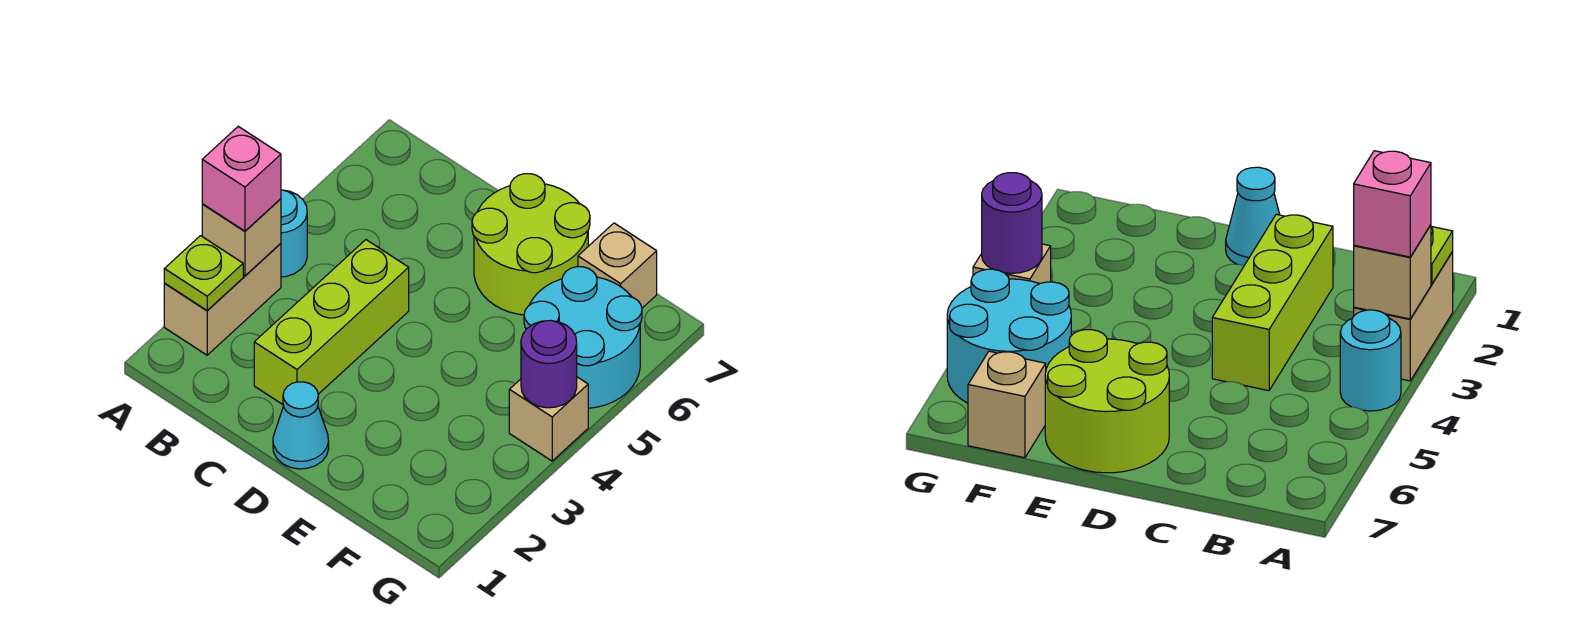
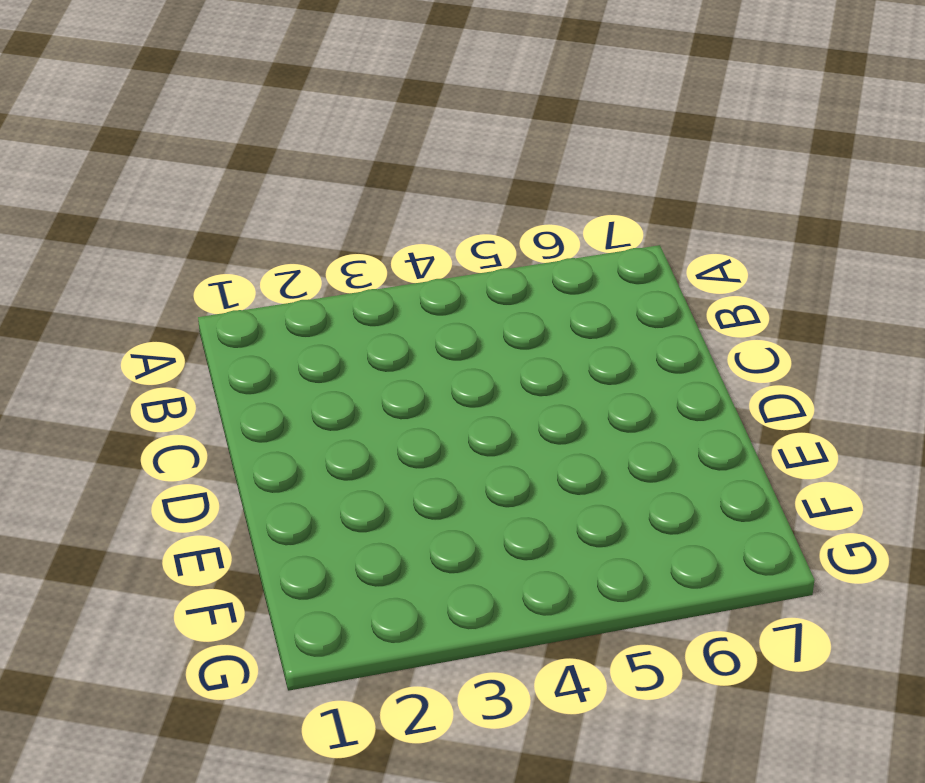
none -> tan 1x2 brick [164,243,281,355]
none -> cyan 1x1 round brick [281,190,307,277]
none -> lime 1x3 brick [254,240,409,404]

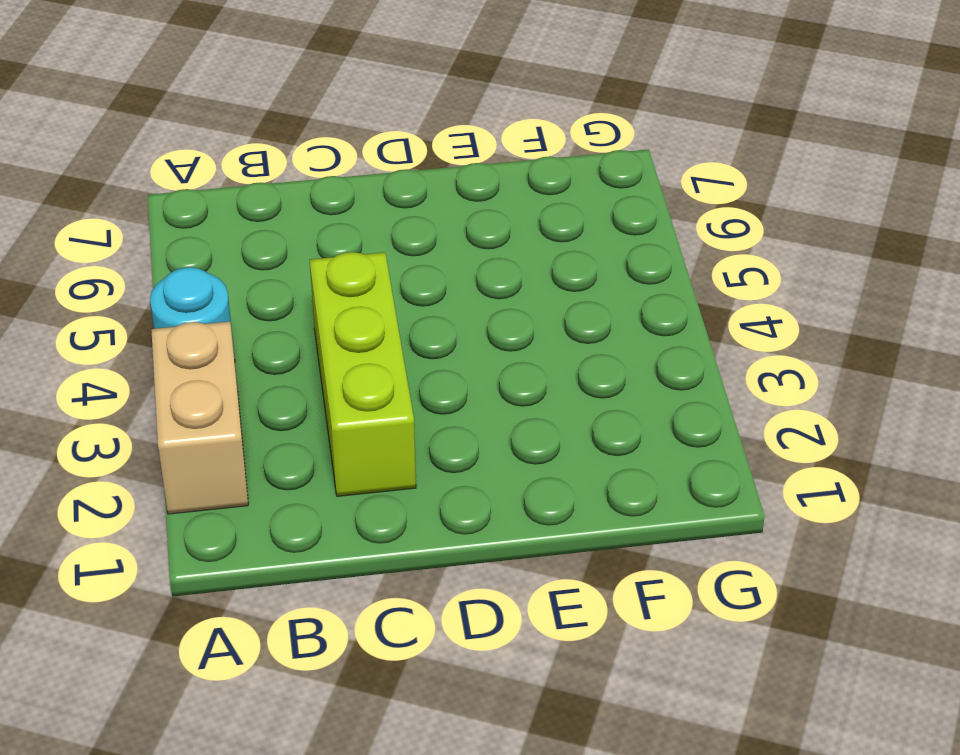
none -> cyan 1x1 cone [273,382,329,469]
none -> lime 2x2 round brick [472,174,590,315]
none -> cyan 2x2 round brick [524,267,642,408]

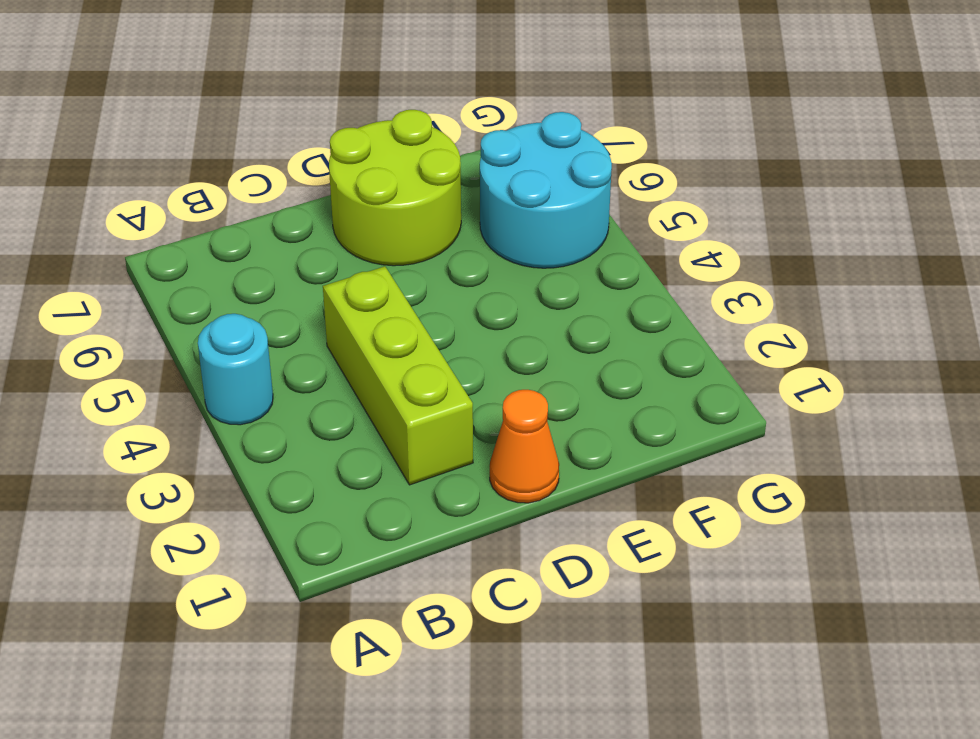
orange 1x1 cone [490,390,559,503] -> cyan 1x1 cone [273,382,329,469]
none -> tan 1x2 brick [164,243,281,355]
none -> tan 1x1 brick [578,223,657,308]
none -> tan 1x1 brick [509,377,588,461]

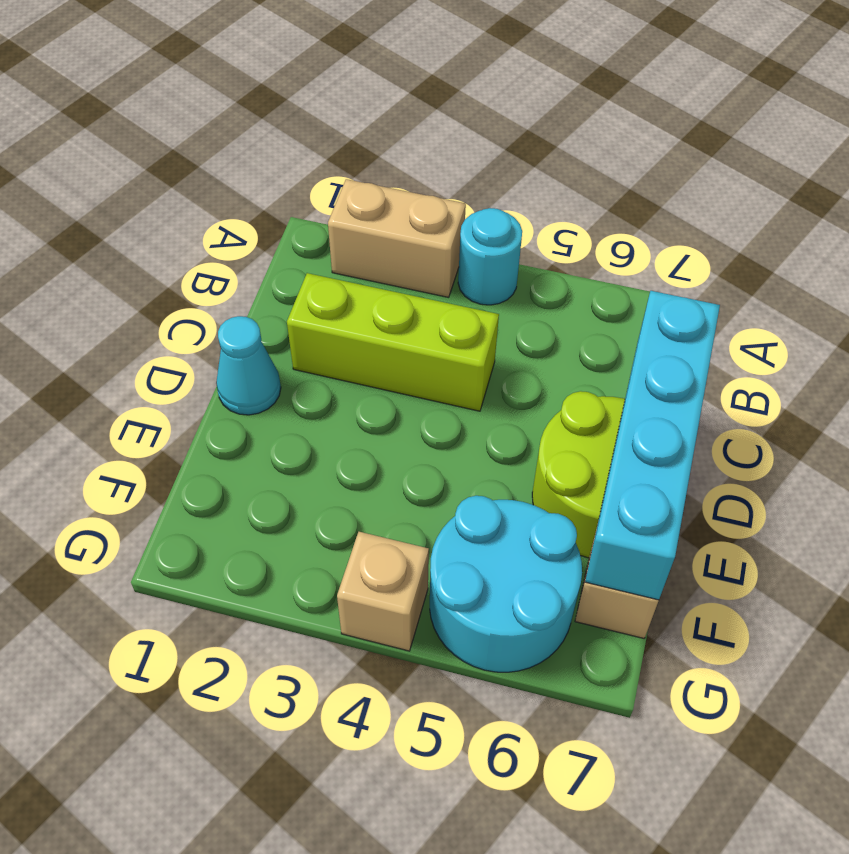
cyan 1x4 brick [585,291,720,600] -> none
none -> lime 1x1 plate [164,236,243,311]
none -> tan 1x1 brick [202,199,281,276]
none -> purple 1x1 round brick [521,321,577,408]

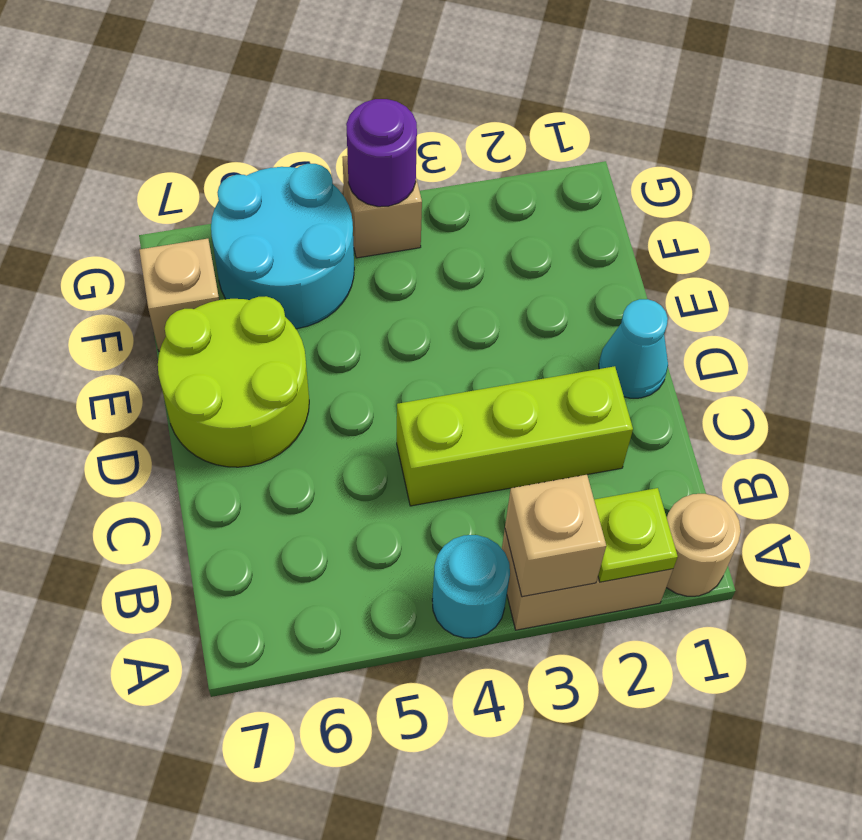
tan 1x1 round brick [666,494,741,596] -> none
none -> pink 1x1 brick [202,126,281,231]

